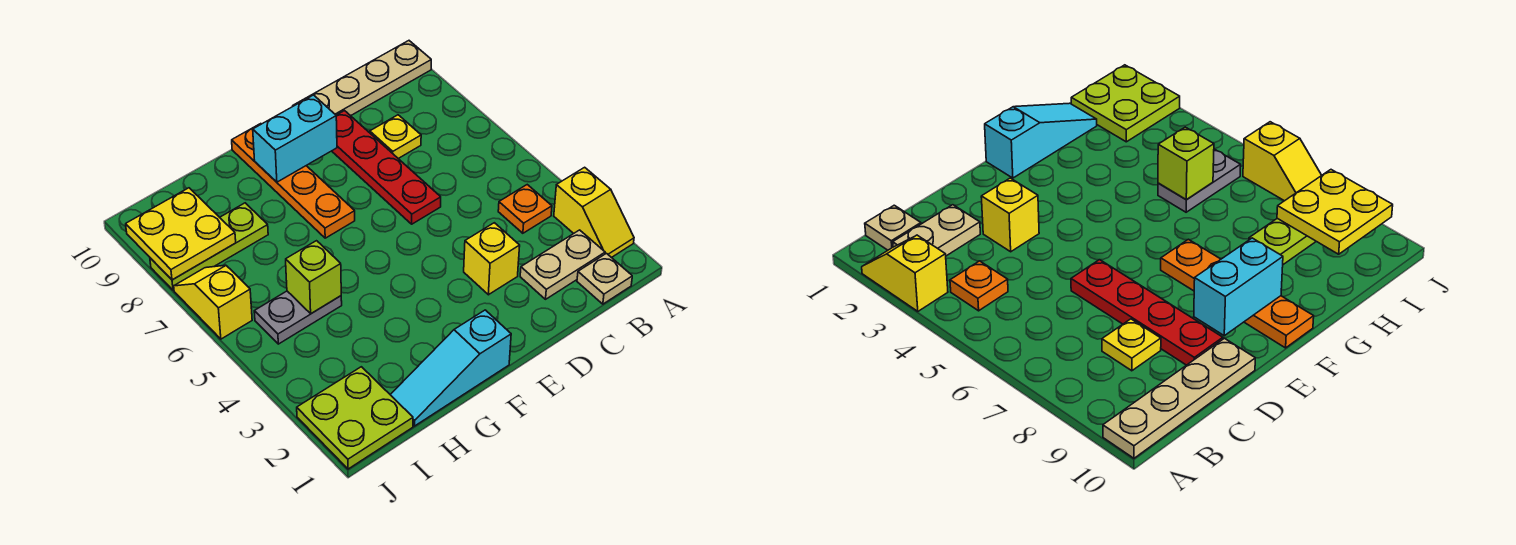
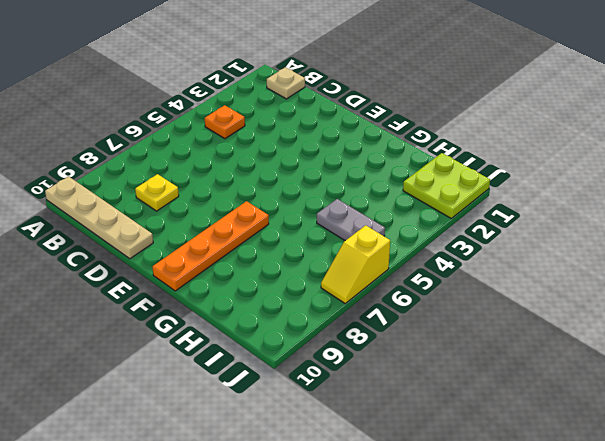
none -> yellow 1x2 slope [554,167,634,258]
none -> tan 1x2 plate [520,230,605,299]
none -> yellow 1x1 brick [464,223,520,295]

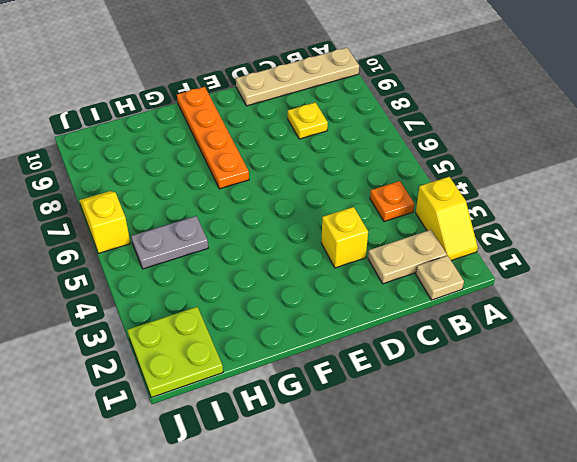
none -> red 1x4 plate [332,111,441,224]
none -> cyan 1x3 slope [390,310,511,426]
none -> lime 1x3 plate [150,203,268,290]

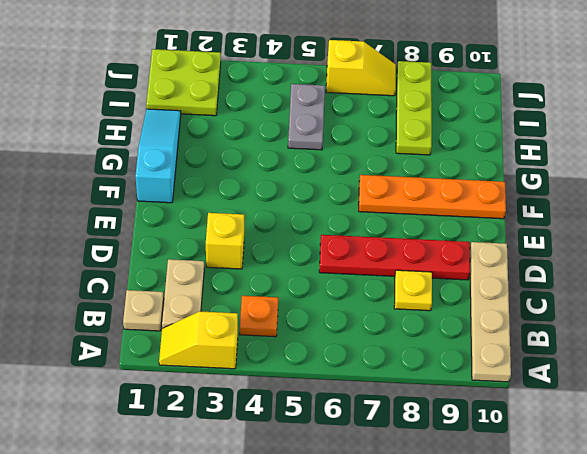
none -> cyan 1x2 brick [253,95,337,182]
none -> lime 1x1 brick [286,241,341,314]
none -> yellow 2x2 plate [126,188,236,280]

